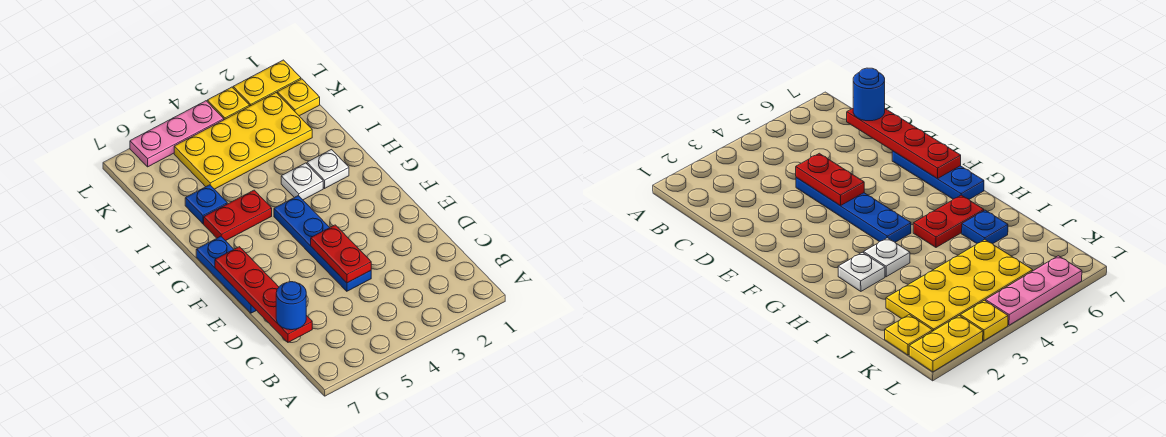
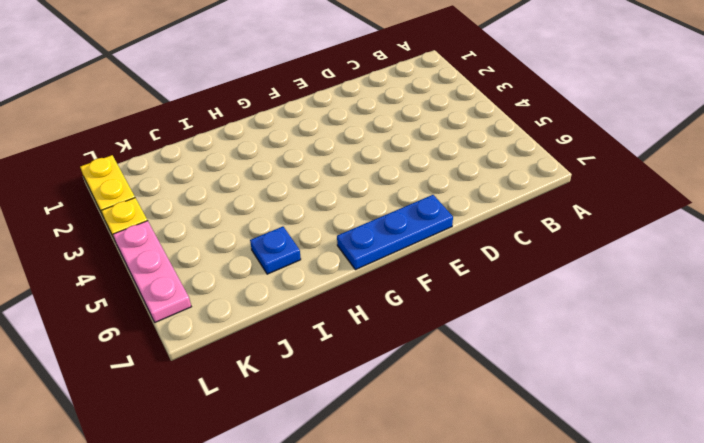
none -> blue 1x4 plate [274,196,371,291]
none -> white 1x1 plate [307,150,349,188]
none -> white 1x1 plate [281,163,323,200]

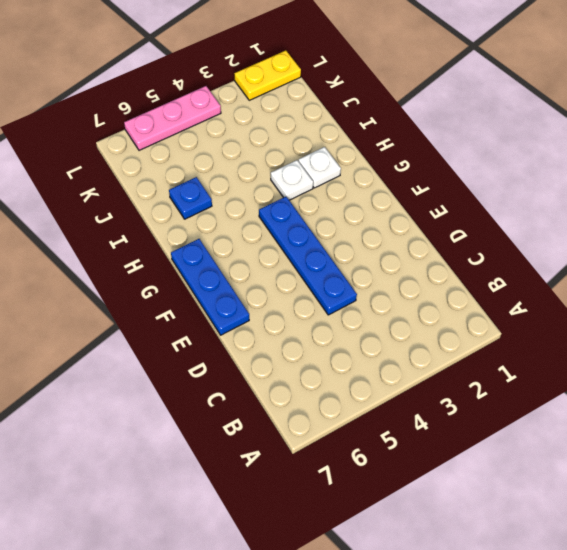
none -> red 1x2 plate [204,190,272,241]
none -> yellow 2x4 plate [174,93,312,189]
none -> yellow 1x1 plate [277,79,320,116]

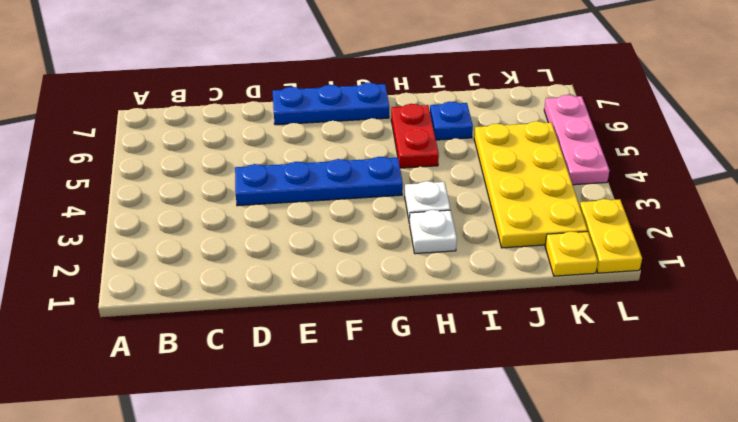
none -> yellow 1x1 plate [207,87,250,120]
none -> red 1x4 plate [215,247,312,342]
none -> red 1x2 plate [311,225,371,283]

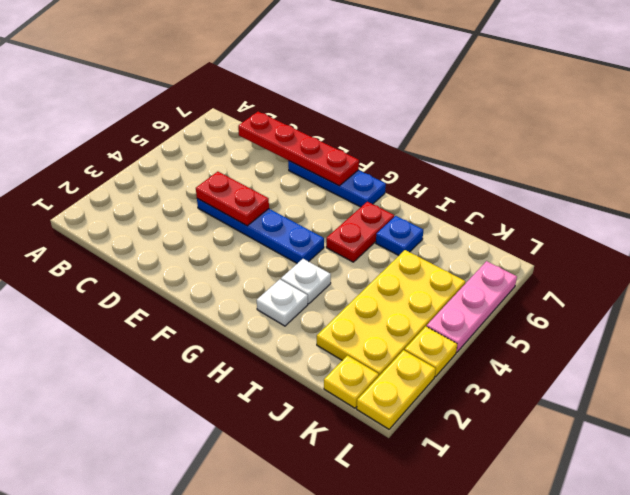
none -> blue 1x1 round brick [276,282,306,330]

